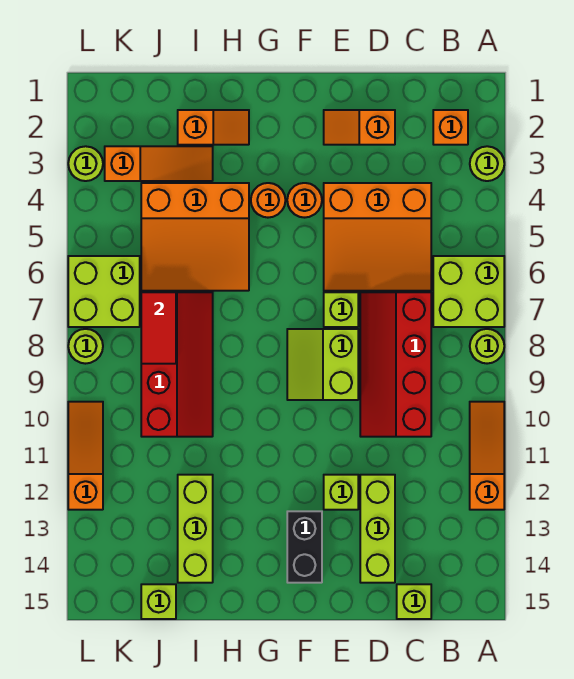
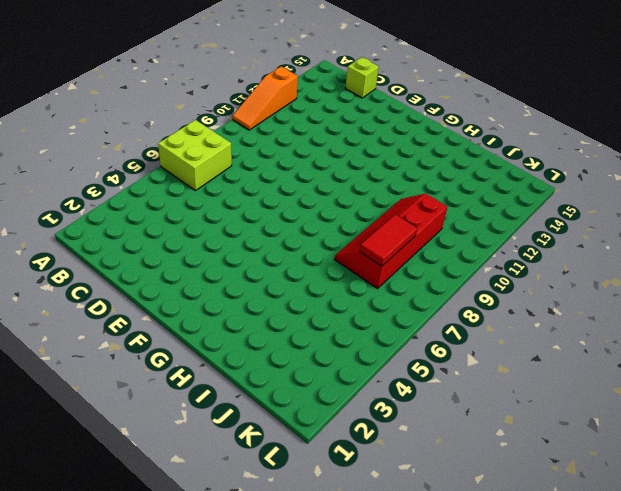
none -> lime 1x1 round brick [470,146,504,181]
none -> lime 1x1 round brick [470,329,504,364]
none -> orange 1x1 brick [433,110,468,145]

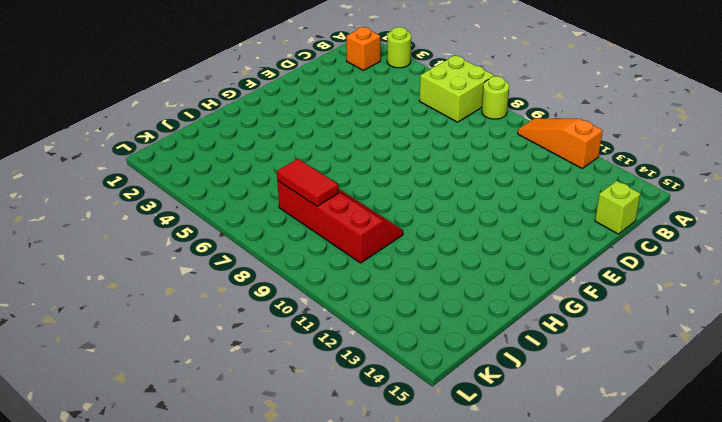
none -> orange 3x3 slope [324,183,431,291]
none -> red 2x4 slope [360,292,431,437]
none -> orange 1x2 slope [324,110,395,145]

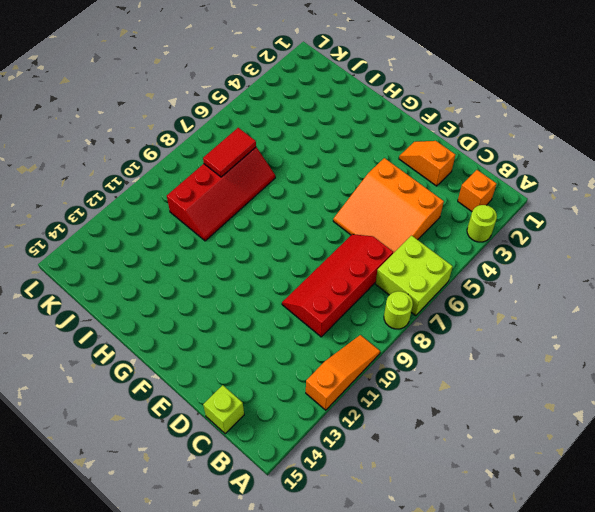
none -> lime 1x3 brick [360,475,395,583]
none -> lime 1x1 brick [324,292,358,327]
none -> lime 2x2 slope [287,329,358,400]

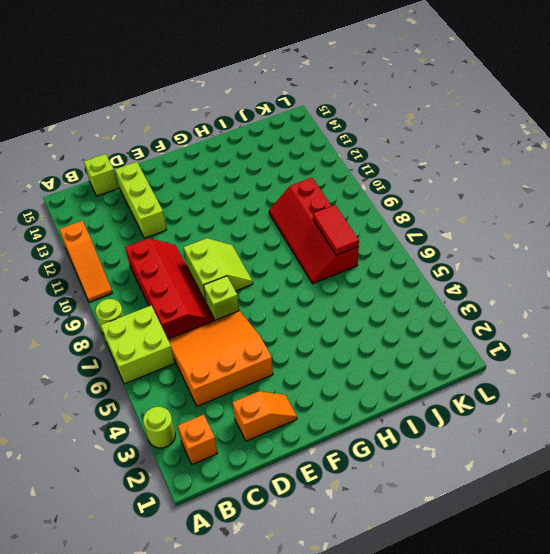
none -> lime 1x1 brick [324,475,358,510]
none -> orange 1x1 round brick [287,183,322,218]
none -> black 1x2 brick [287,511,322,583]

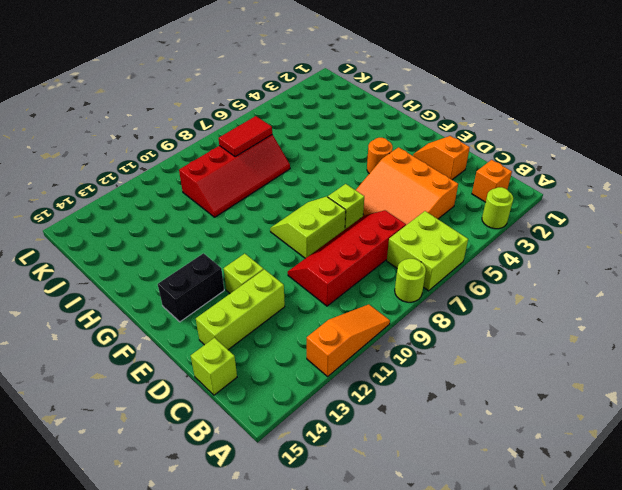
none -> orange 1x1 round brick [251,183,285,218]
none -> orange 1x2 slope [178,110,249,145]
none -> orange 3x3 slope [141,183,249,291]

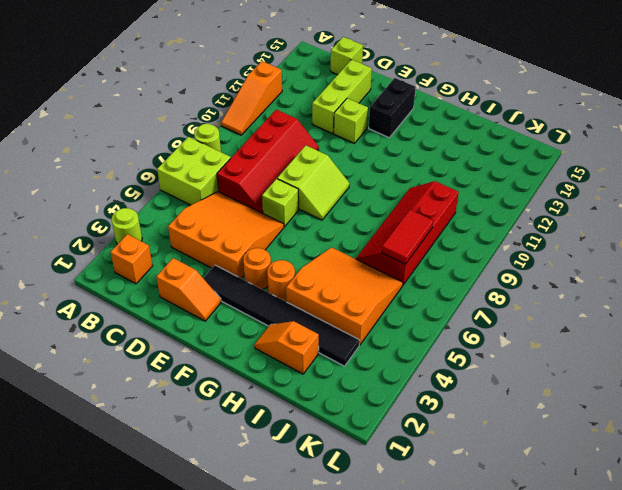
black 1x6 tile [203,265,360,366] -> orange 1x3 slope [105,146,213,181]
none -> lime 1x3 brick [178,475,213,583]
none -> lime 1x1 brick [141,584,176,619]
none -> lime 2x2 brick [68,256,140,327]

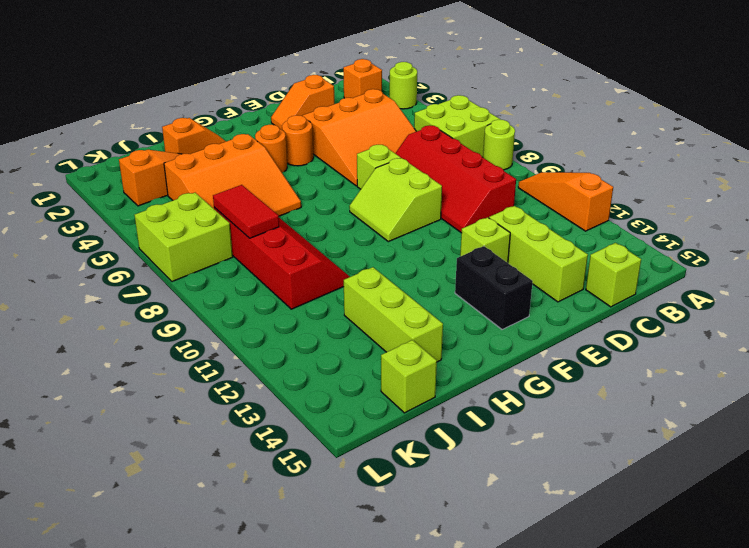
none -> lime 1x1 round brick [68,146,103,181]
none -> lime 1x1 round brick [68,329,103,364]
none -> orange 1x3 slope [68,402,103,510]

